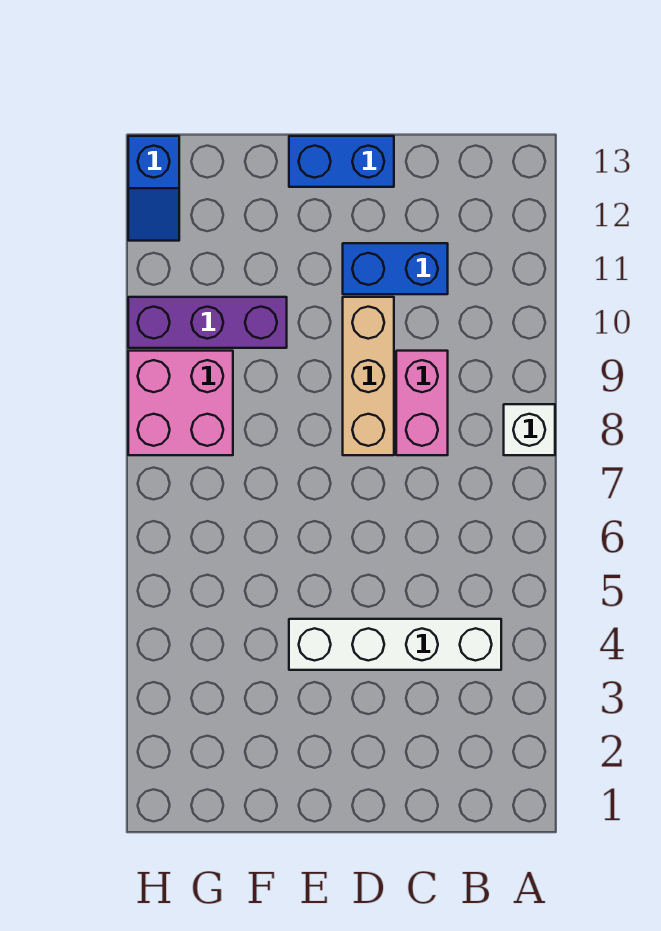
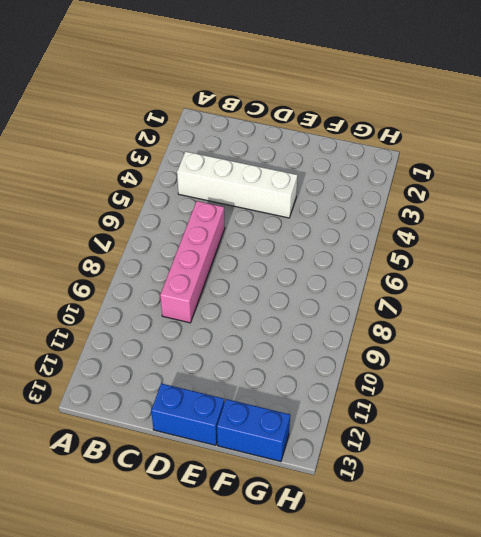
pink 1x4 brick [160,201,225,323] -> pink 1x2 brick [396,351,448,455]
blue 1x2 brick [217,399,290,462] -> blue 1x2 brick moved to [343,243,448,294]
none -> white 1x1 brick [504,404,555,455]
none -> tan 1x3 brick [343,297,394,455]

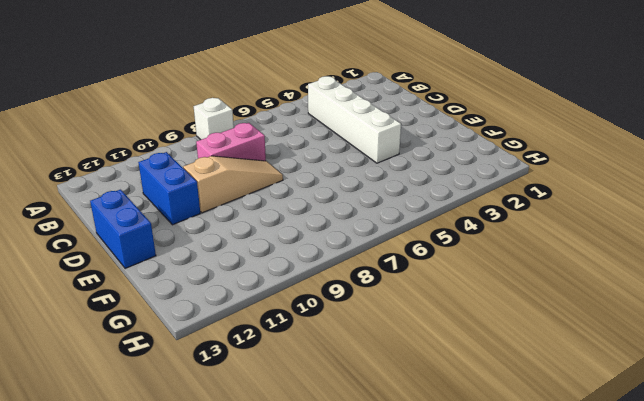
tan 1x3 slope [183,156,283,213] -> tan 1x3 brick [343,297,394,455]
none -> purple 1x3 brick [128,297,287,348]
none -> pink 2x2 brick [128,351,233,455]

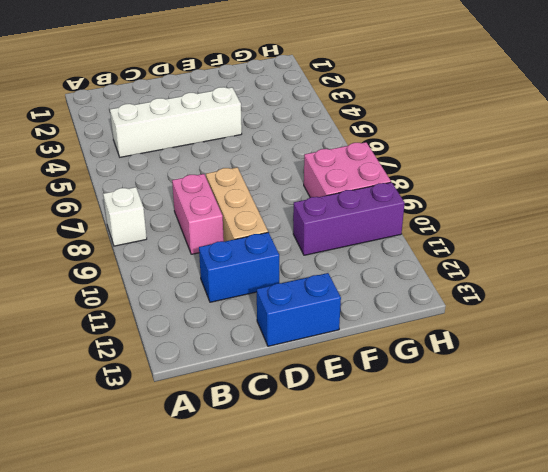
none -> blue 1x2 slope [128,136,179,241]

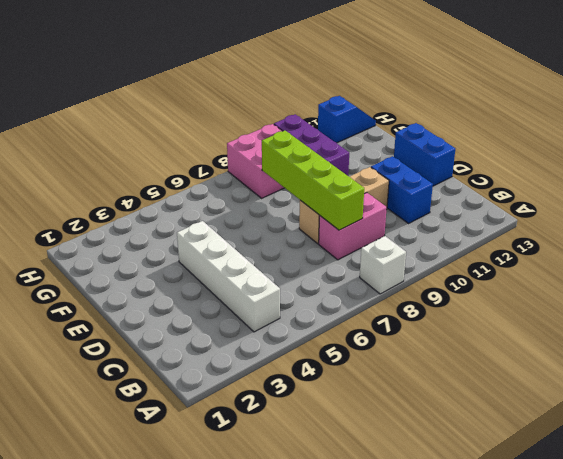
lime 1x4 brick [262,131,364,230] -> none
blue 1x2 slope [318,96,376,143] -> blue 1x2 slope turned to [128,136,179,241]

